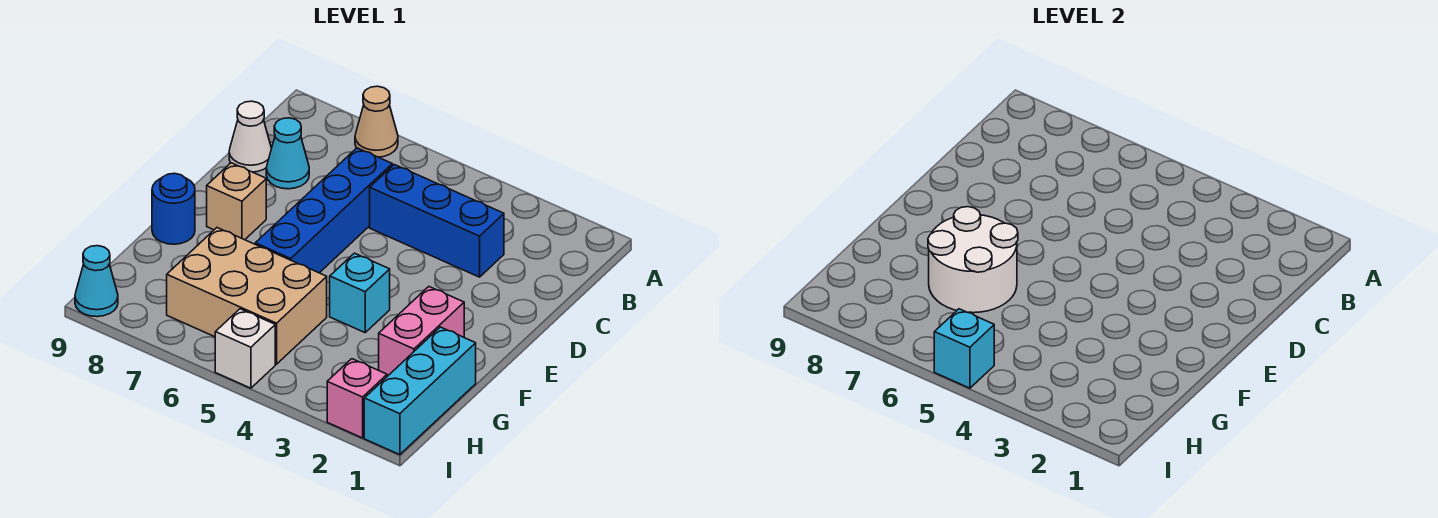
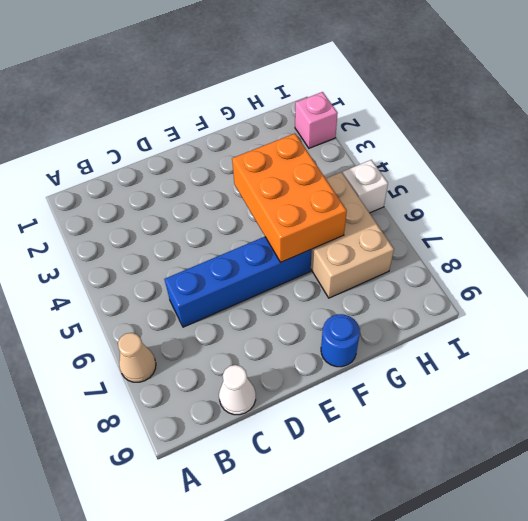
orange 2x3 brick [232,134,347,262] -> white 2x2 round brick [928,207,1018,313]
none -> blue 1x3 brick [370,165,504,277]
none -> cyan 1x1 cone [266,118,309,189]
none -> tan 1x1 brick [207,163,266,240]

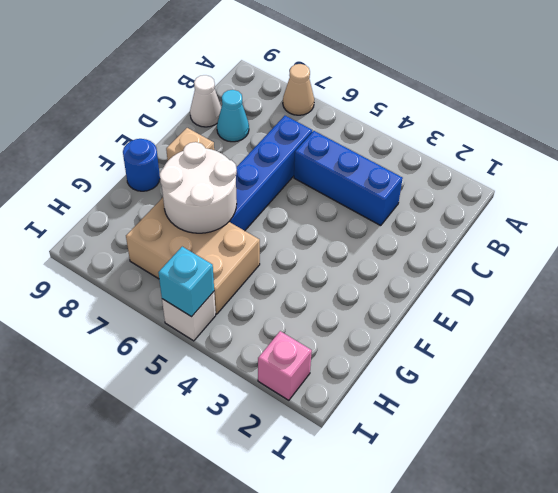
none -> pink 1x2 brick [379,287,464,376]
none -> cyan 1x1 brick [330,253,390,333]
none -> cyan 1x3 brick [364,327,476,455]

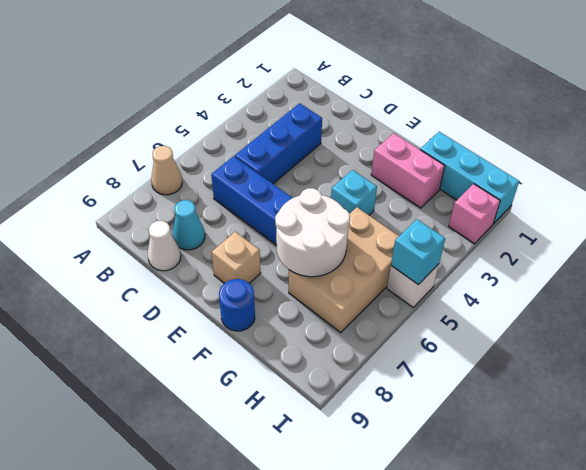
none -> cyan 1x1 cone [75,246,118,317]

